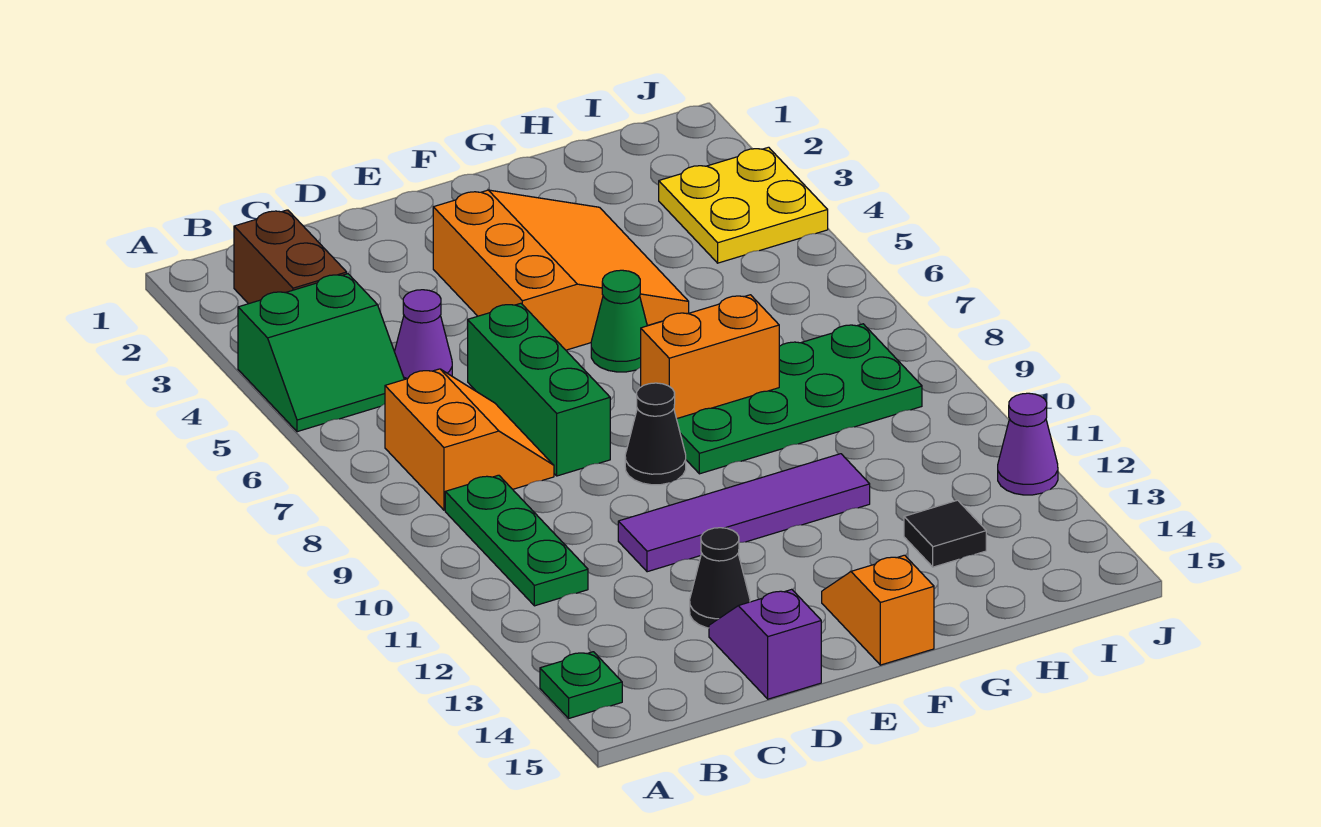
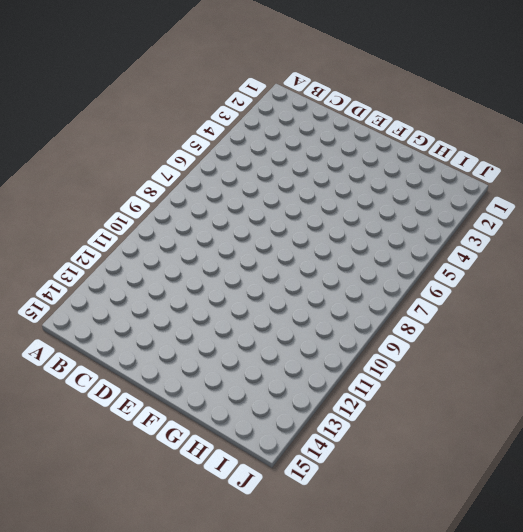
none -> green 2x2 slope [238,274,404,432]
none -> green 1x1 plate [540,652,622,718]
none -> brown 1x2 brick [234,210,347,304]

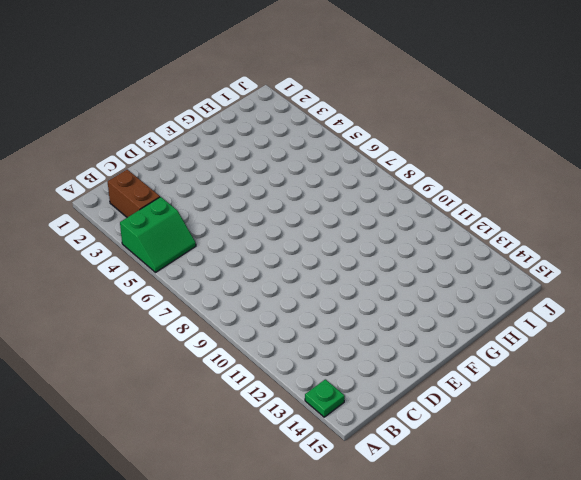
none -> orange 2x2 slope [385,369,554,510]
none -> green 1x3 plate [445,475,588,606]
none -> purple 1x1 cone [394,290,452,379]

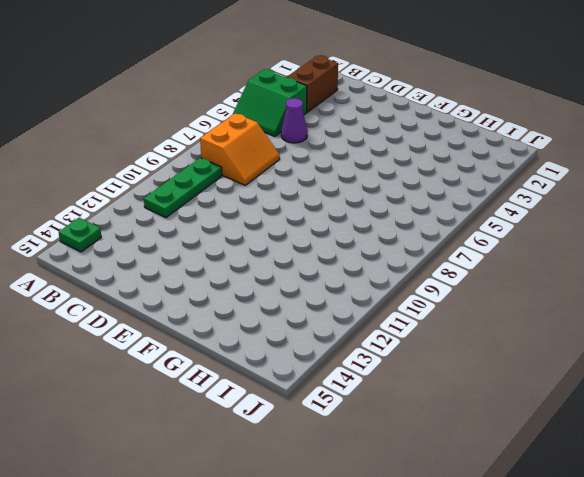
none -> green 1x3 brick [468,303,610,476]
none -> purple 1x4 tile [618,454,870,572]
none -> black 1x1 cone [690,528,750,628]

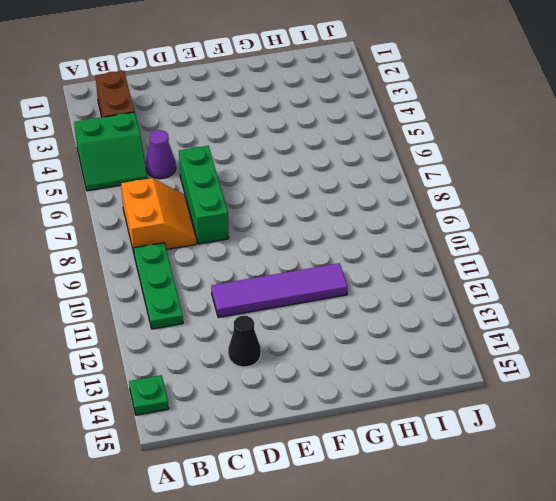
none -> purple 1x2 slope [709,589,821,699]
none -> orange 3x3 slope [433,190,689,350]
none -> black 1x1 cone [625,383,686,485]

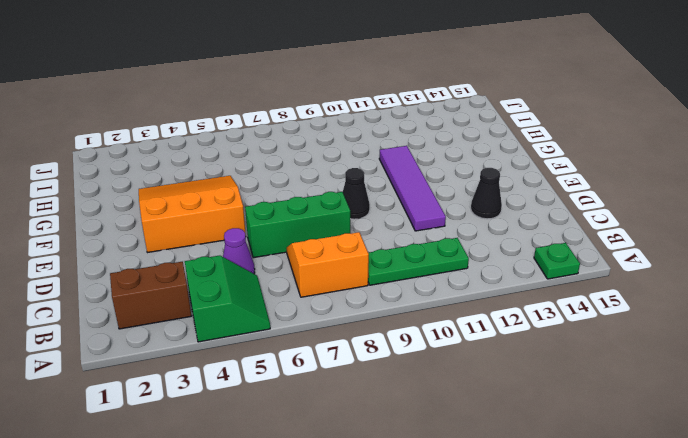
none -> purple 1x2 slope [709,589,821,699]
none -> green 1x1 cone [591,270,647,372]
none -> green 2x4 plate [677,324,922,474]

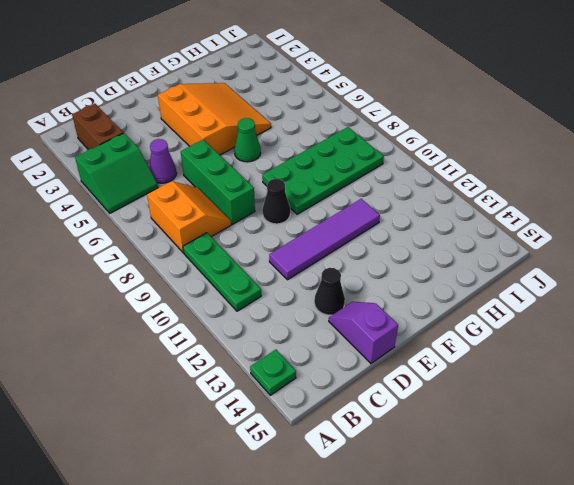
none -> orange 1x2 slope [822,555,934,665]
none -> black 1x1 tile [904,500,986,567]
none -> yellow 2x2 plate [659,147,828,263]

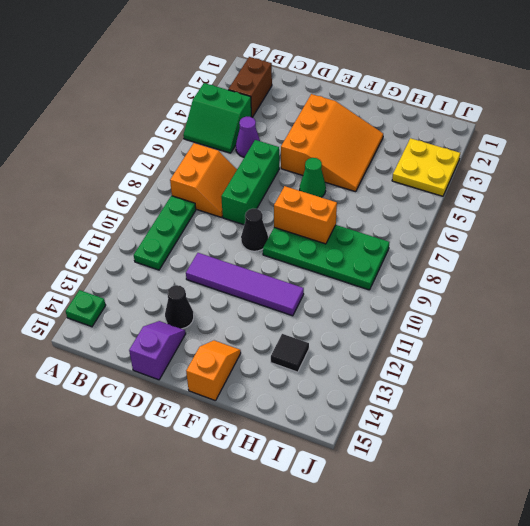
none -> purple 1x1 cone [998,393,1058,495]

